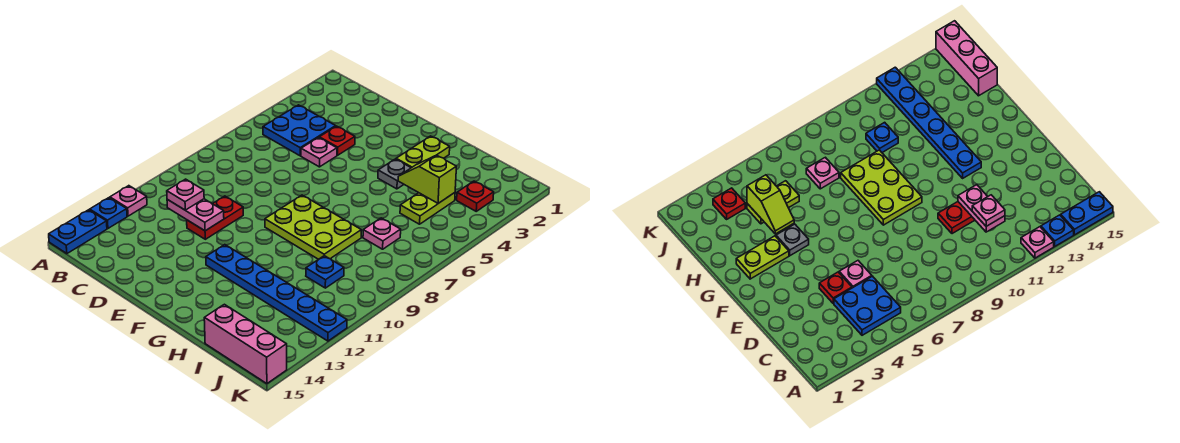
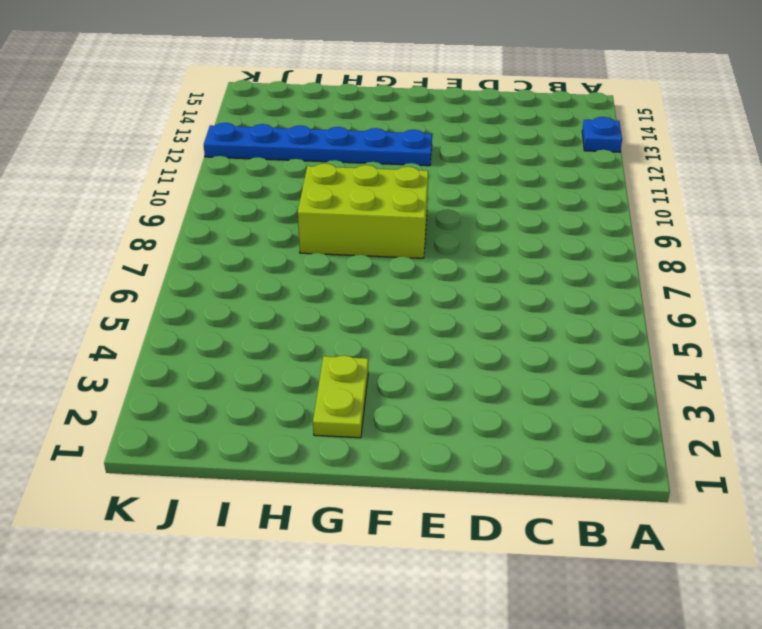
lime 2x3 brick [298,163,428,258] -> lime 2x3 plate [265,195,361,259]
none -> pink 1x1 plate [110,186,147,216]
none -> blue 1x2 plate [49,210,107,254]
none -> blue 2x2 plate [263,105,336,156]

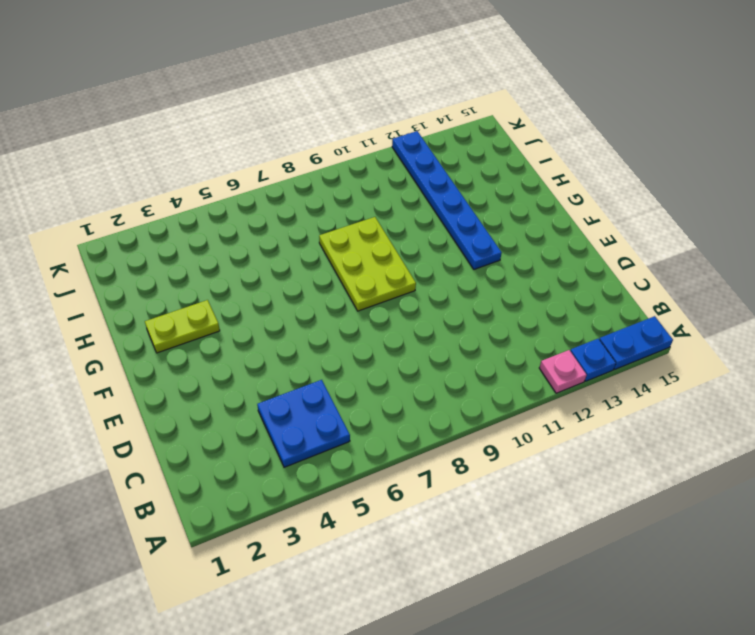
none -> red 1x1 plate [319,126,355,155]
none -> pink 1x1 plate [301,138,337,167]
none -> red 1x2 plate [187,196,243,239]

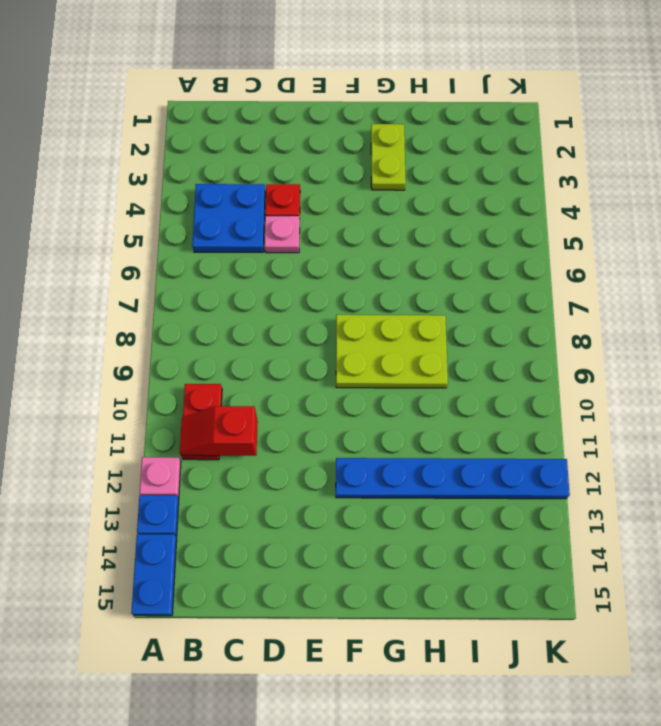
red 1x2 plate [181,384,222,460] -> red 1x2 plate moved to [187,196,243,239]
red 1x2 slope [180,406,258,456] -> pink 1x2 plate [167,199,224,231]
none -> grey 1x1 plate [378,159,411,189]
none -> lime 1x2 plate [400,193,455,224]
none -> pink 1x1 plate [363,218,401,249]

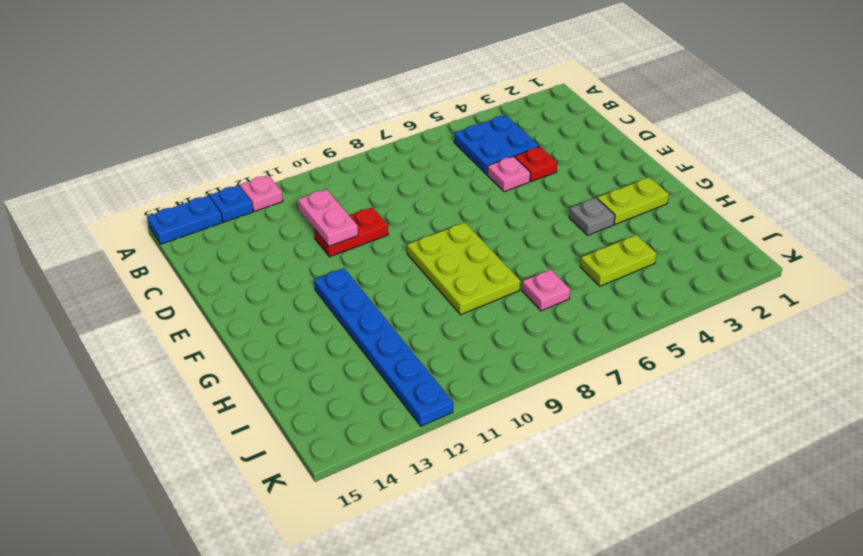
none -> blue 1x1 plate [306,256,344,288]
none -> pink 1x3 brick [204,304,287,384]
none -> red 1x1 plate [457,181,494,211]

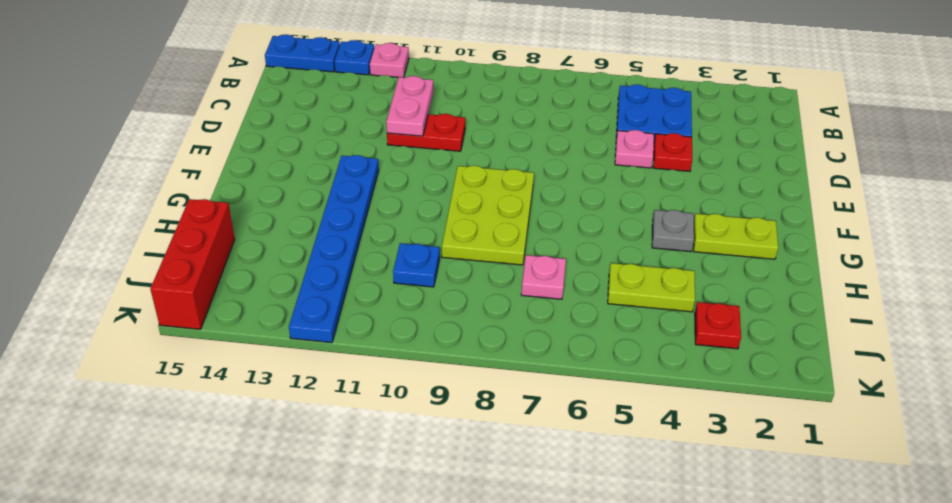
red 1x3 brick [150,199,235,329] -> pink 1x3 brick [204,304,287,384]
none -> lime 1x2 slope [398,155,457,203]
none -> pink 1x1 plate [167,179,204,210]

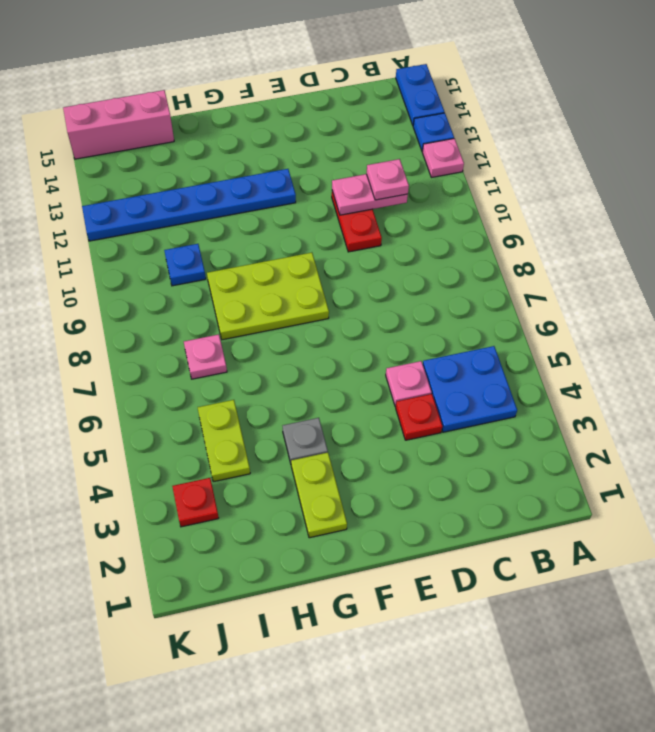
none -> lime 1x2 slope [398,155,457,203]

